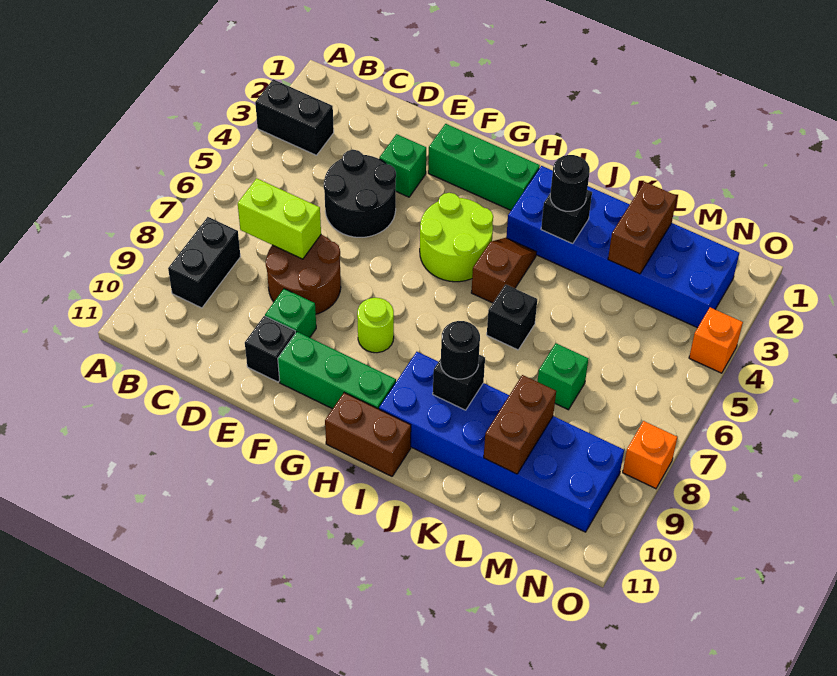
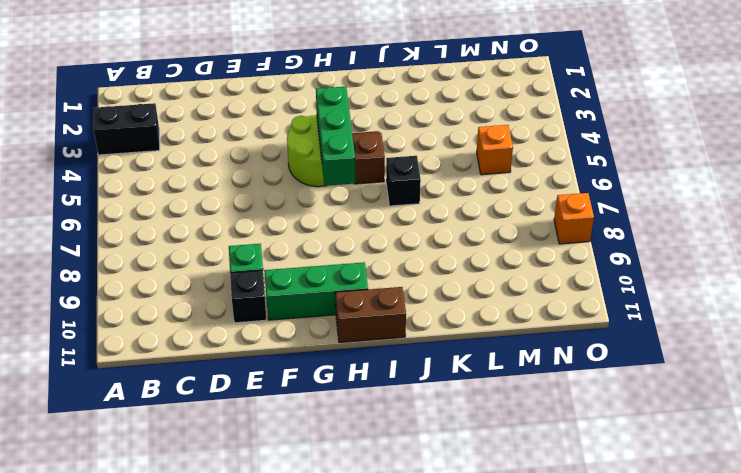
green 1x3 brick [316,87,355,186] -> green 1x3 brick turned to [428,124,540,210]
orange 1x1 brick [477,125,513,175] -> orange 1x1 brick moved to [689,307,743,373]
none -> black 1x2 brick [168,217,240,308]
none -> black 2x2 round brick [324,150,396,237]
none -> brown 2x2 round brick [266,235,341,314]

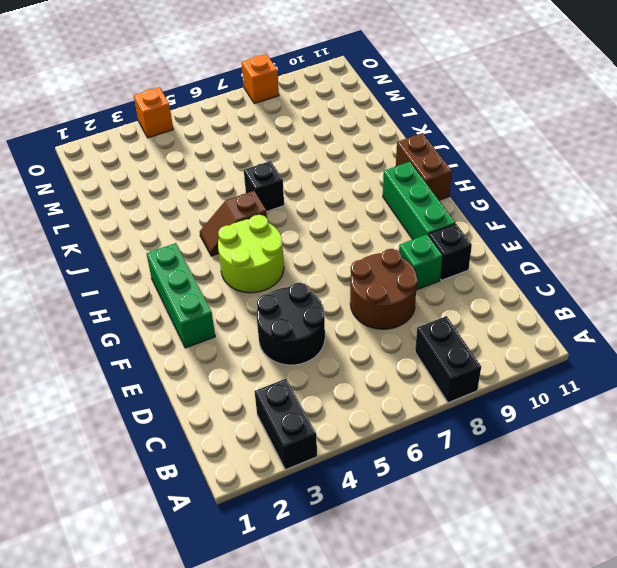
black 1x2 brick [415,316,481,403] -> black 1x2 brick turned to [168,217,240,308]
none -> green 1x1 brick [379,134,426,197]
none -> lime 1x1 round brick [357,298,394,353]
none -> blue 2x6 brick [506,166,739,328]

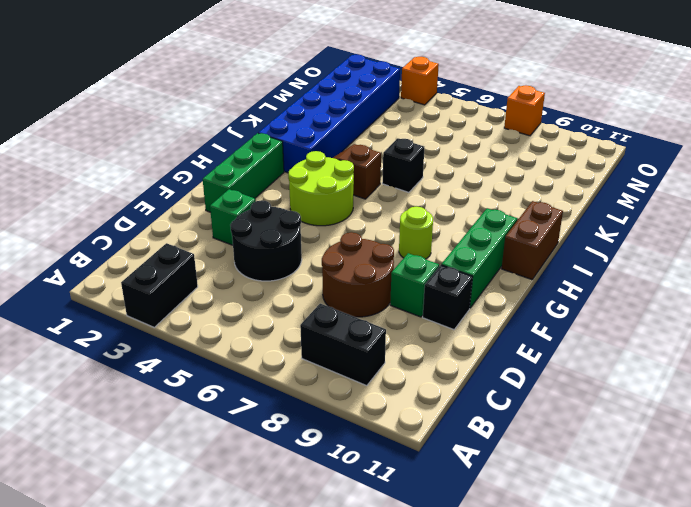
none -> blue 2x6 brick [379,352,624,532]
none -> green 1x1 brick [538,343,588,410]
none -> lime 1x2 brick [238,178,321,259]

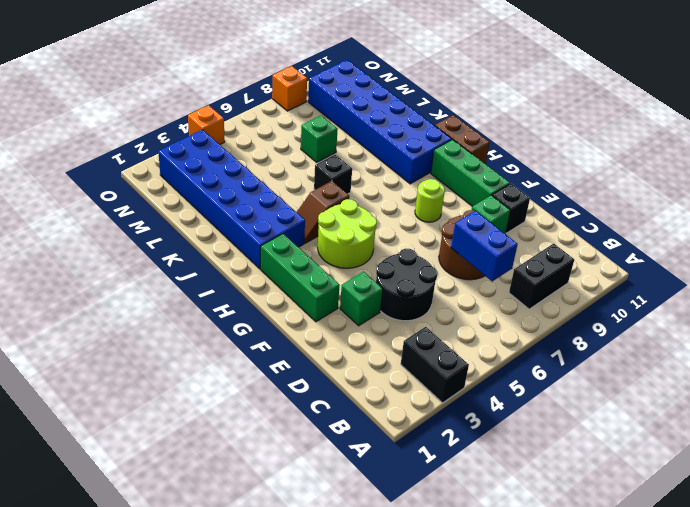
blue 1x2 brick [451,211,518,281] -> lime 1x2 brick [238,178,321,259]
none -> black 1x1 brick [541,190,592,244]
none -> black 1x1 brick [433,355,485,410]
none -> brown 1x2 brick [608,182,677,274]

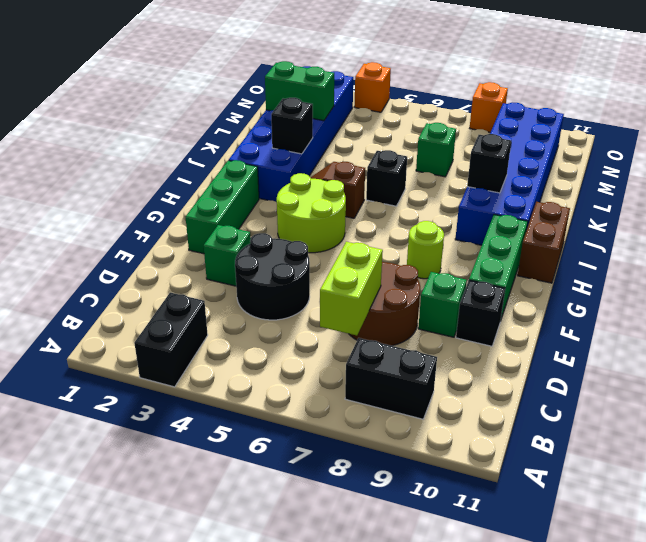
green 1x2 brick [265,61,334,121] -> brown 1x2 brick [608,182,677,274]
none -> brown 1x2 brick [484,375,556,474]
none -> black 1x1 round brick [550,155,590,211]
none -> black 1x1 round brick [441,321,480,379]

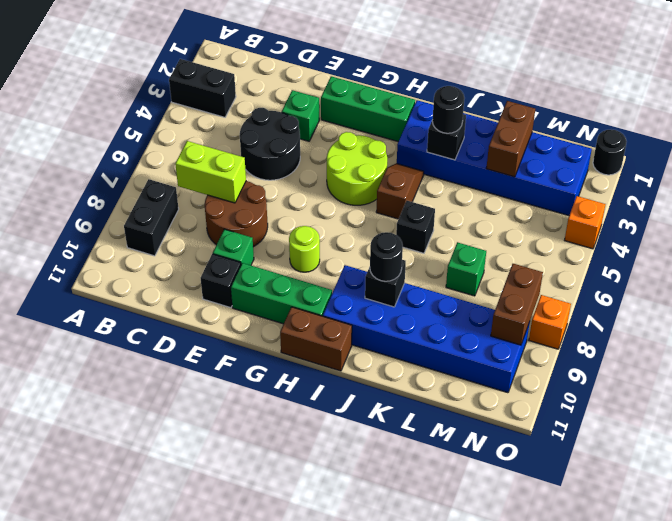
brown 1x2 brick [491,264,543,345] -> brown 1x2 brick moved to [484,375,556,474]
black 1x1 round brick [593,130,627,175] -> none

